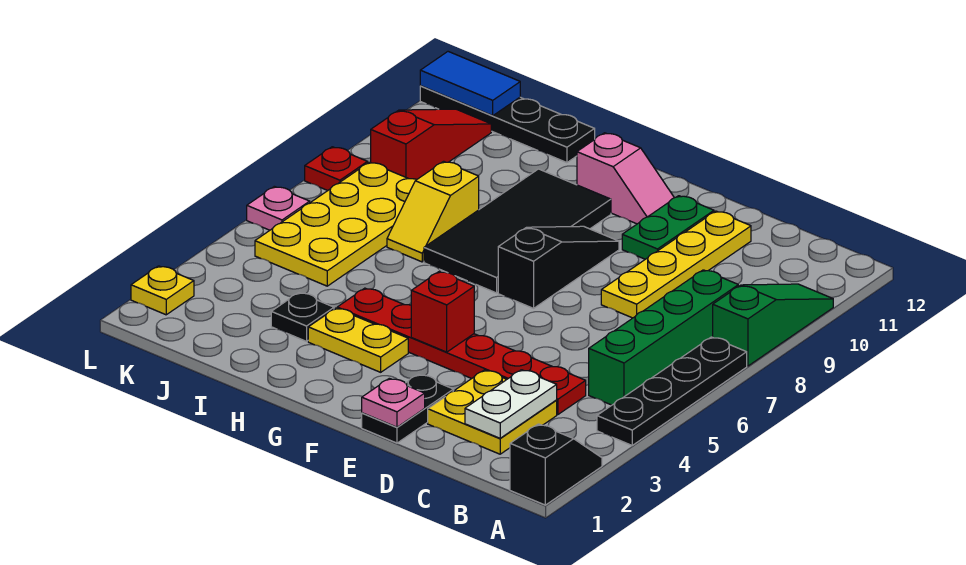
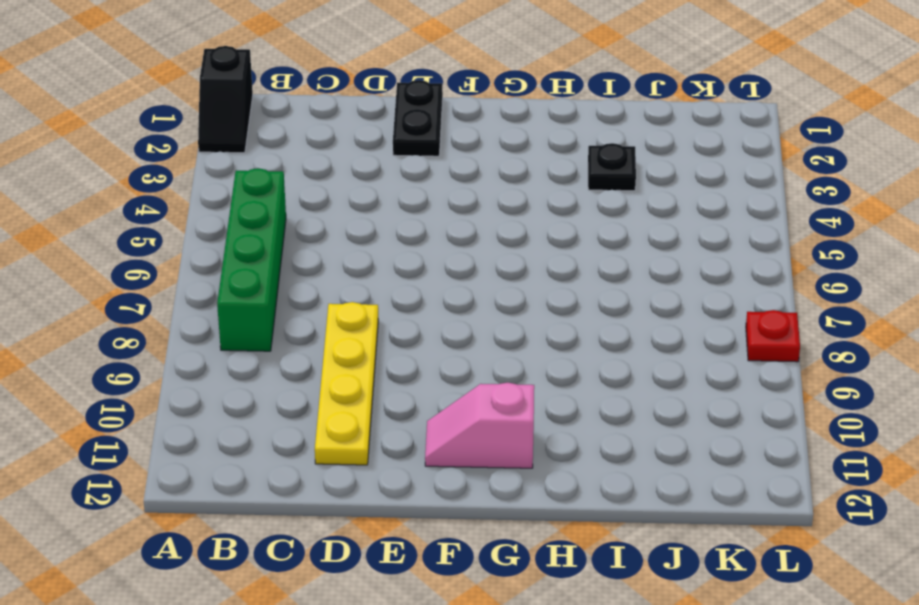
none -> black 1x4 plate [597,337,747,445]
none -> green 1x3 slope [713,284,833,366]
none -> yellow 2x2 plate [428,370,557,454]

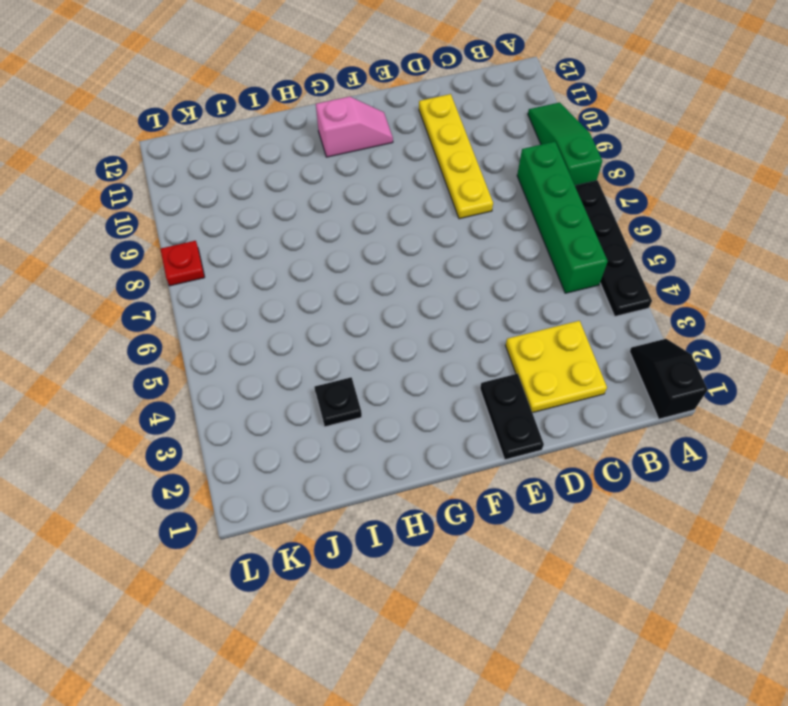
none -> red 1x6 plate [337,288,586,414]
none -> green 1x2 plate [622,196,714,259]
none -> black 1x3 slope [498,226,619,308]

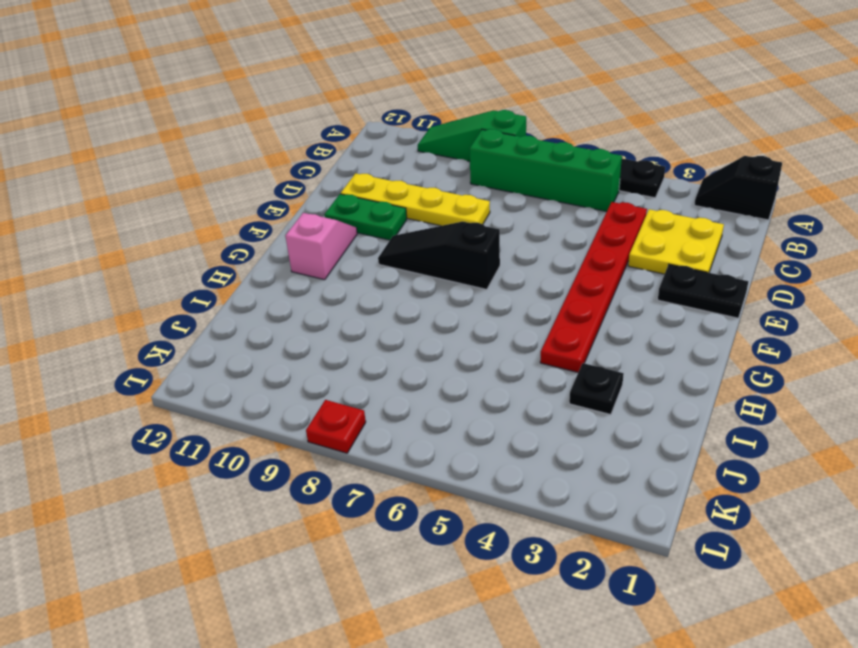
none -> yellow 1x2 plate [308,308,408,372]
none -> black 2x4 tile [424,169,611,293]
none -> yellow 1x2 slope [387,161,479,262]

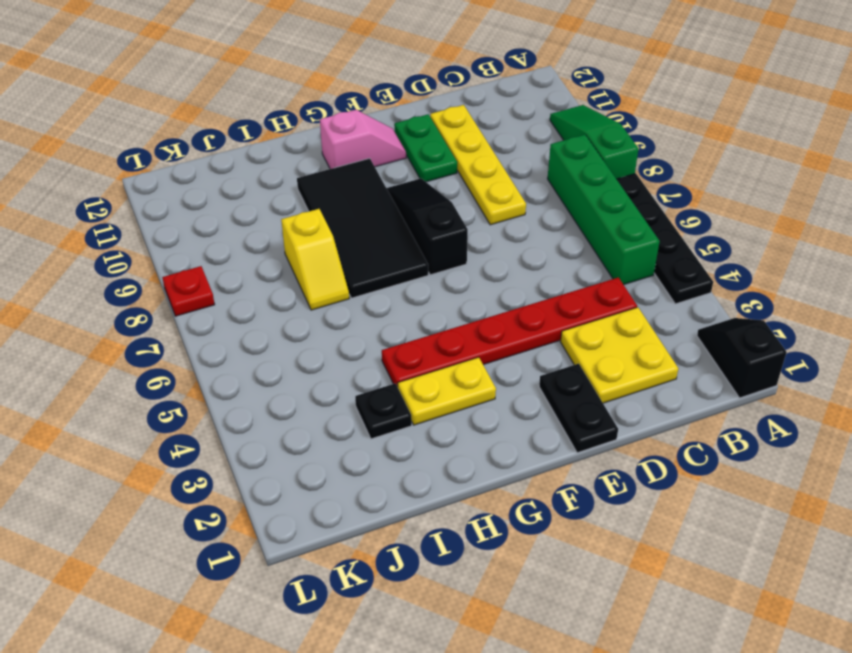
none -> black 1x4 plate [420,86,595,163]
none -> yellow 2x4 plate [255,162,417,286]
none -> red 1x3 slope [371,109,491,179]

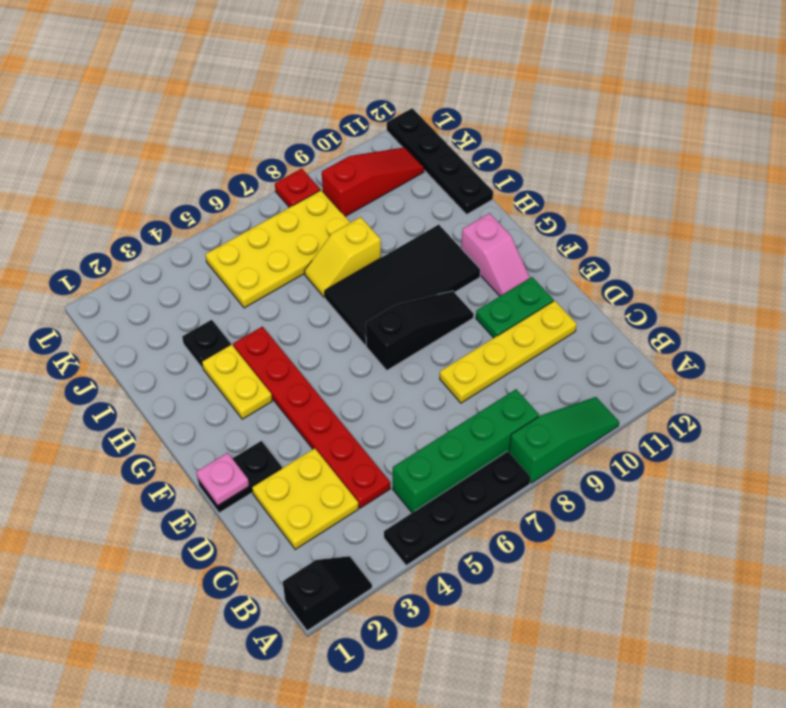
none -> yellow 1x1 plate [131,266,194,315]
none -> pink 1x1 plate [247,186,310,230]
none -> white 1x2 plate [465,370,557,438]

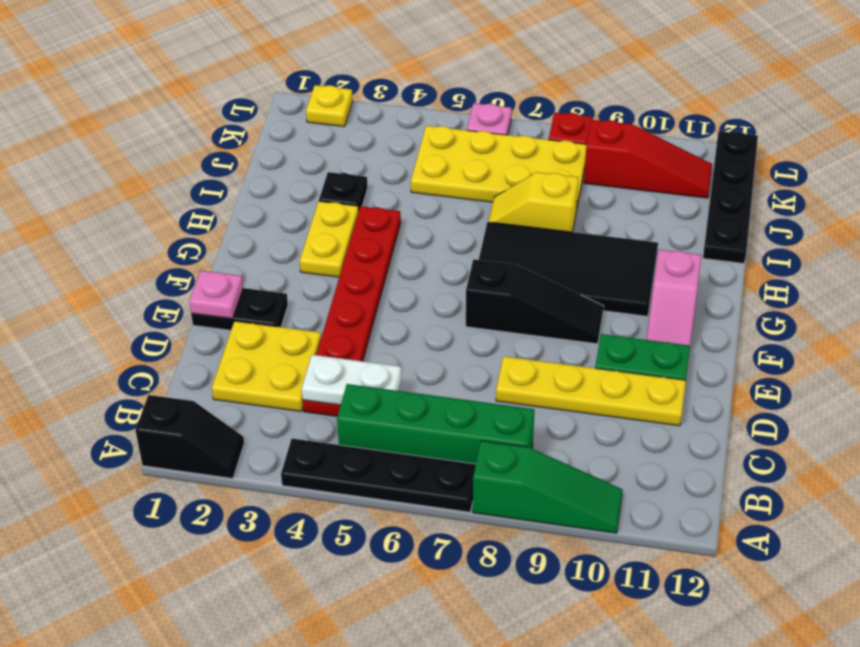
white 1x2 plate [302,355,401,405] -> white 1x2 plate moved to [465,370,557,438]
none -> red 1x1 brick [411,272,474,352]
none -> blue 1x2 tile [420,52,520,116]

